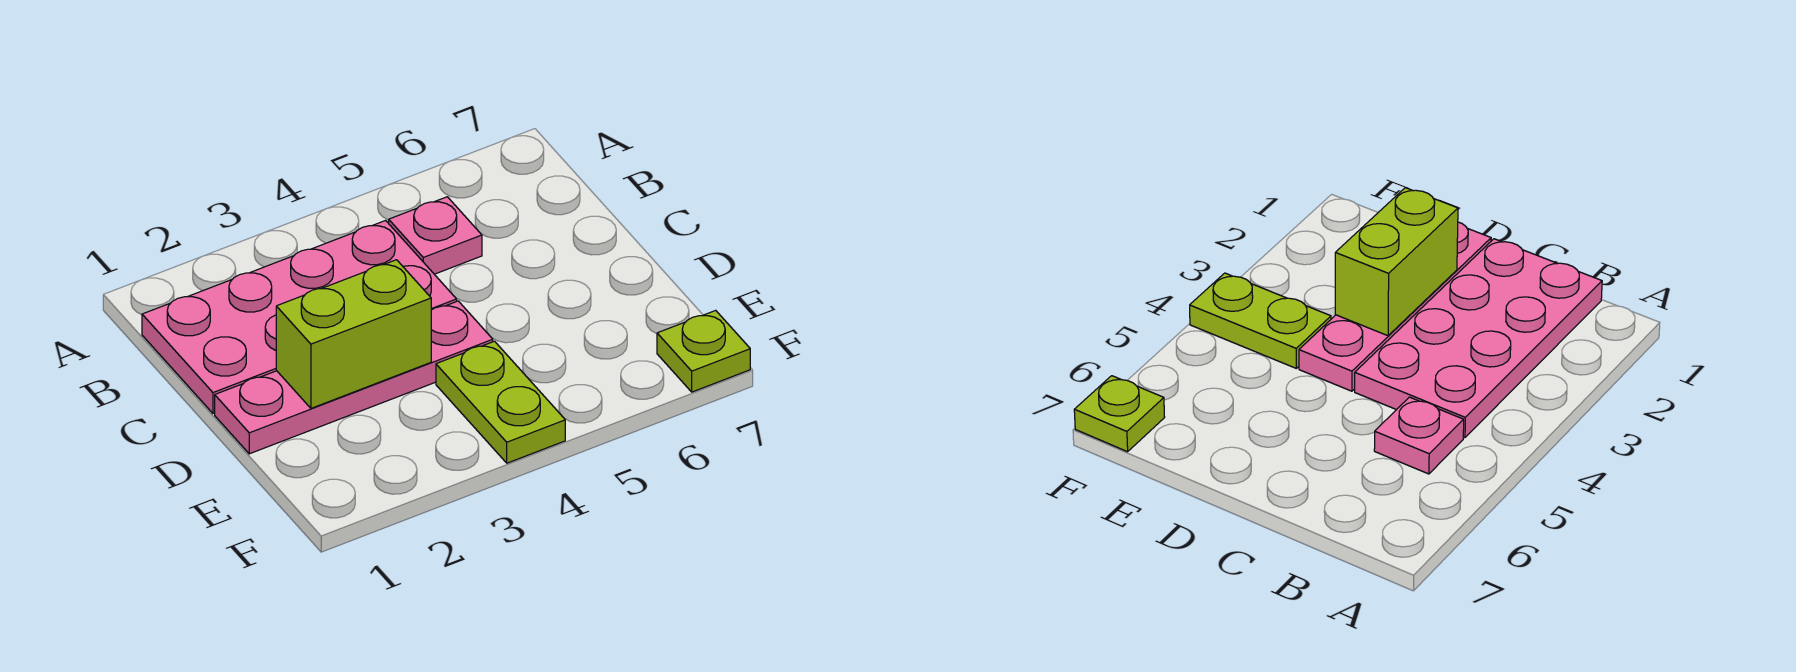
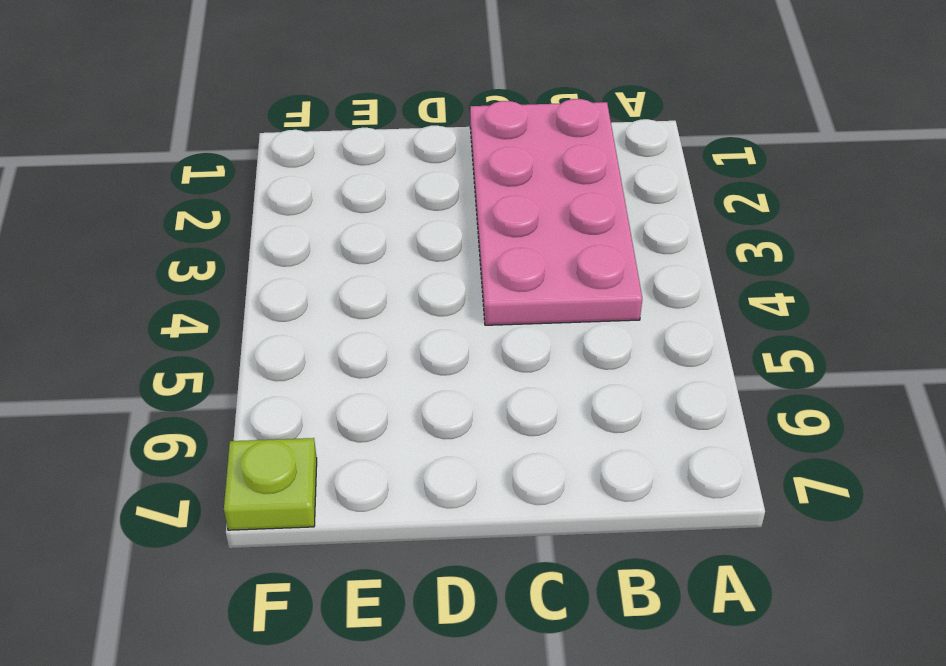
none -> pink 1x1 plate [389,197,482,274]
none -> pink 1x4 plate [215,301,493,454]

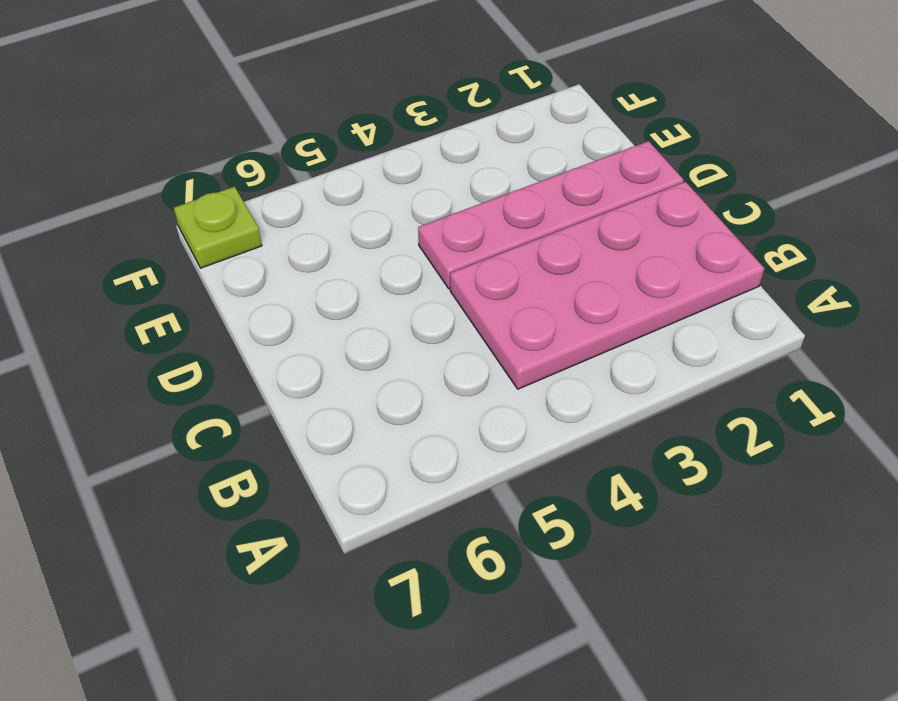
none -> pink 1x1 plate [389,197,482,274]
none -> lime 1x2 plate [436,341,565,463]

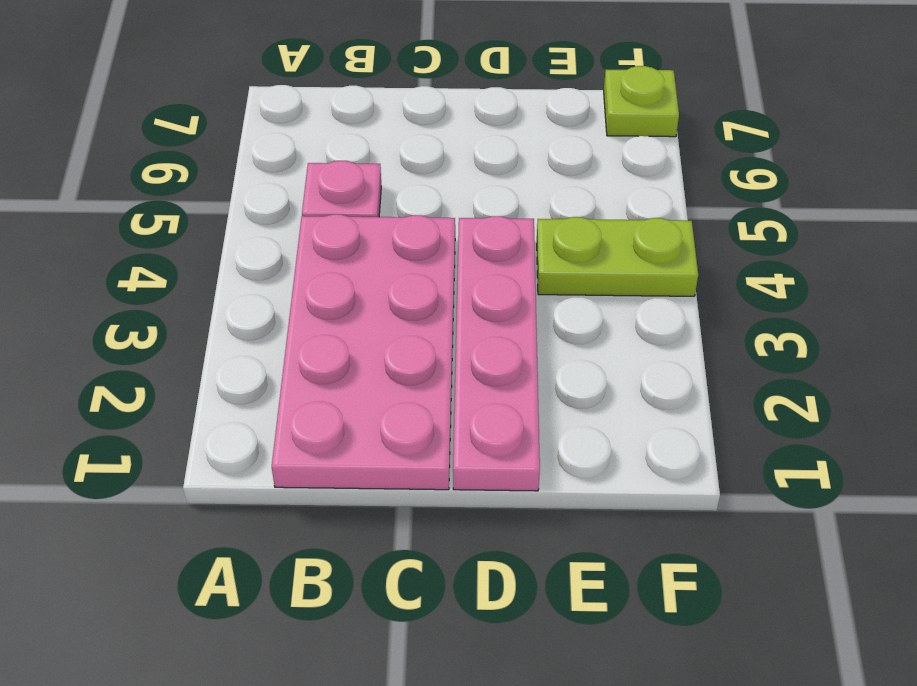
none -> lime 1x2 brick [276,260,431,408]

